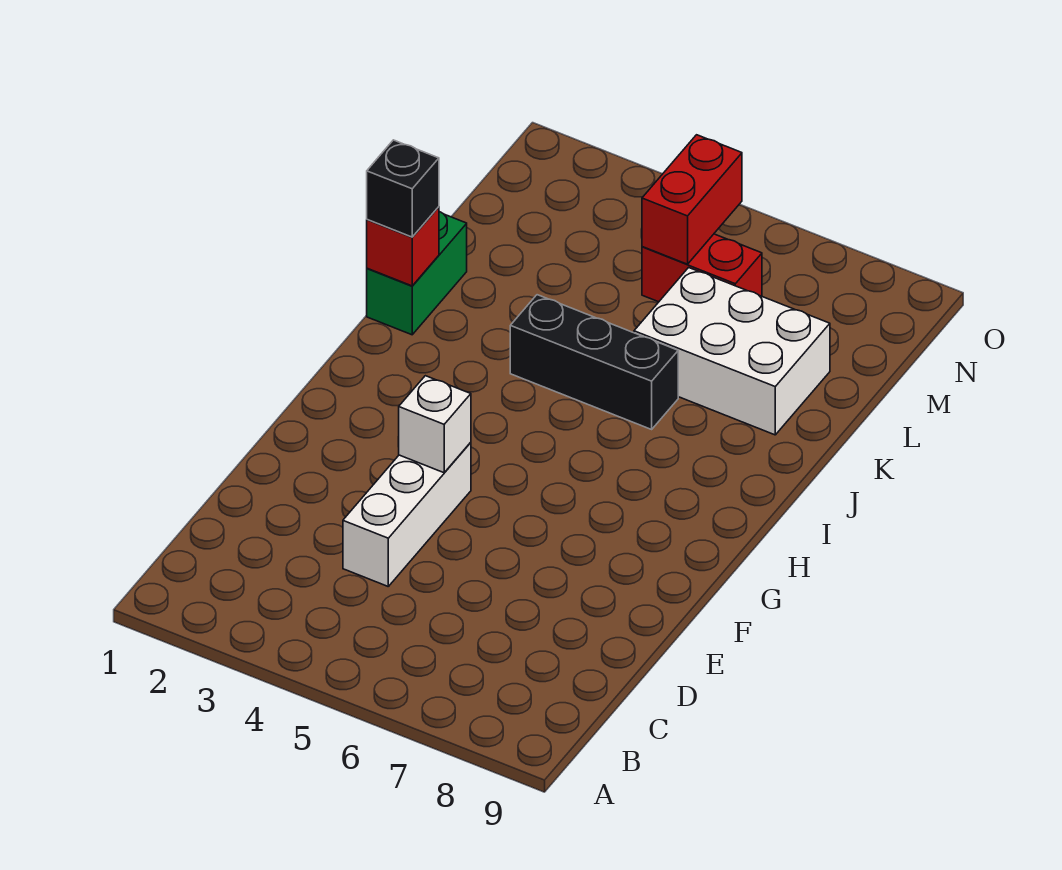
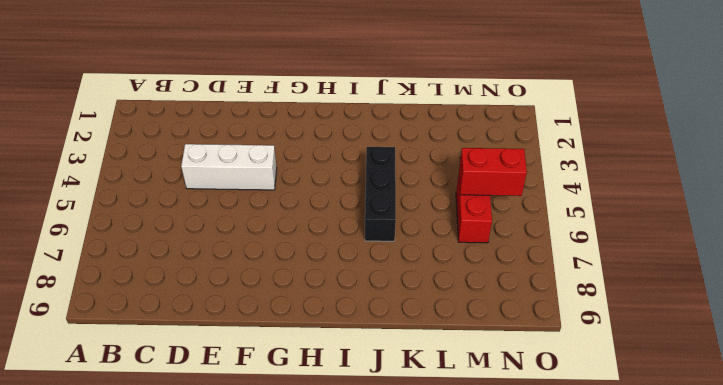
none -> green 1x2 brick [367,212,467,335]
none -> white 2x3 brick [634,268,830,435]

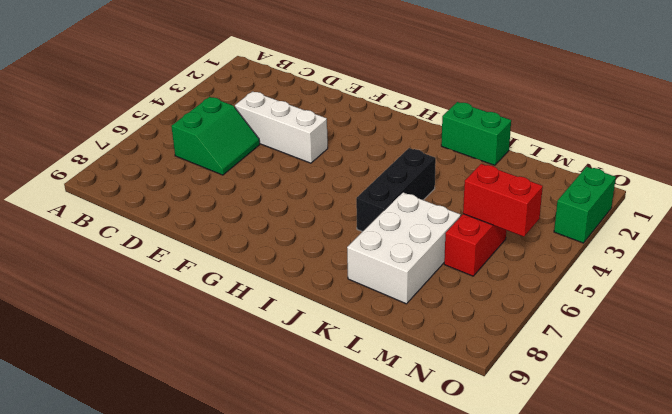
green 2x2 slope [171,97,260,175] -> none
green 1x2 brick [554,167,616,243] -> none
none -> white 1x1 brick [399,376,471,473]
none -> red 1x1 brick [367,207,439,286]

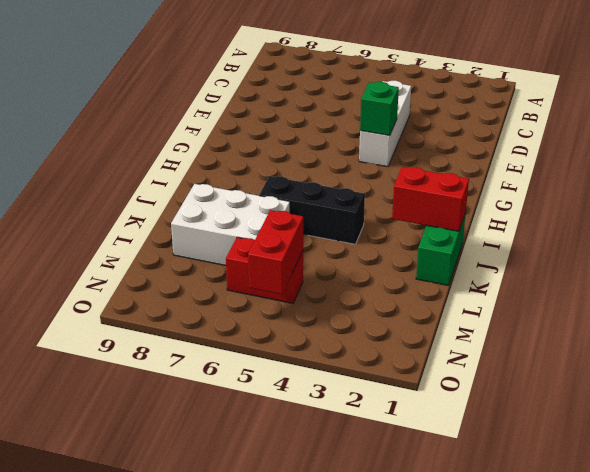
green 1x1 brick [360,82,399,136] -> white 1x1 brick [399,376,471,473]
red 1x2 brick [392,167,469,231] -> red 1x1 brick [367,207,439,286]
none -> black 1x1 brick [367,140,439,237]

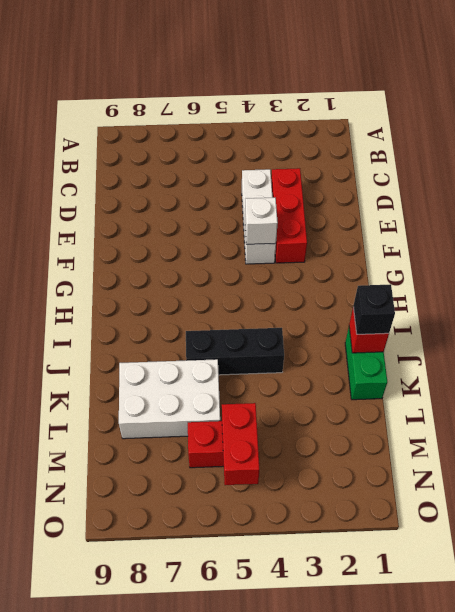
red 1x3 brick [271,168,307,263] -> none

